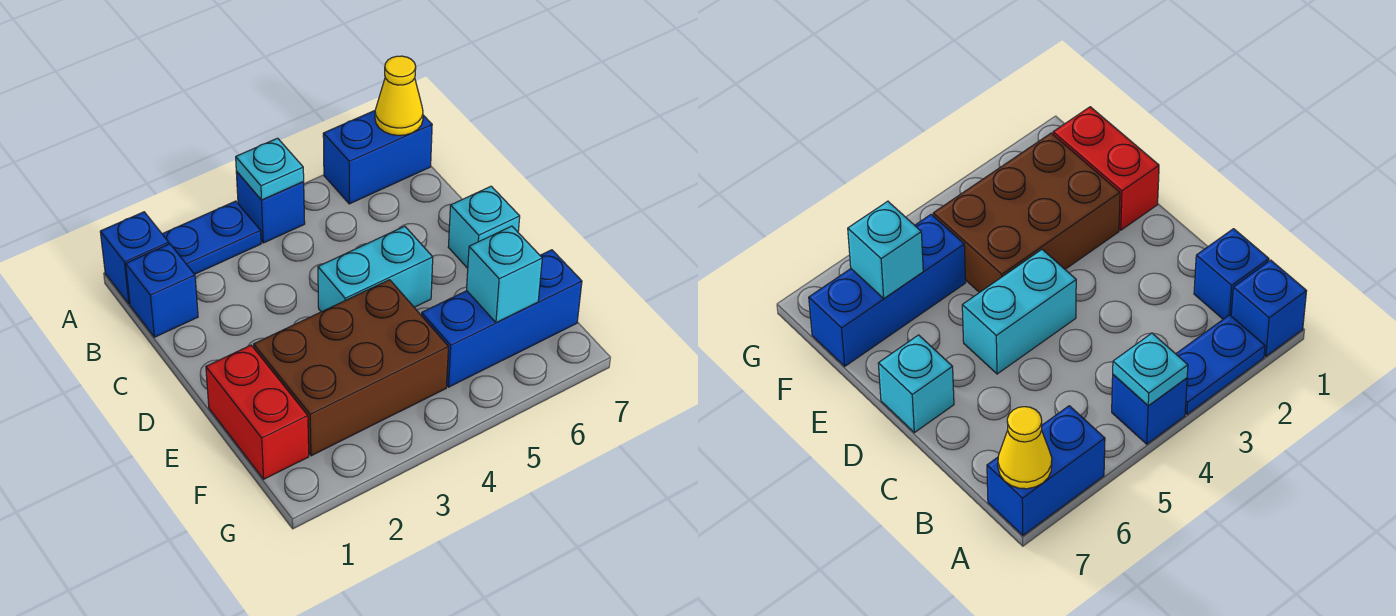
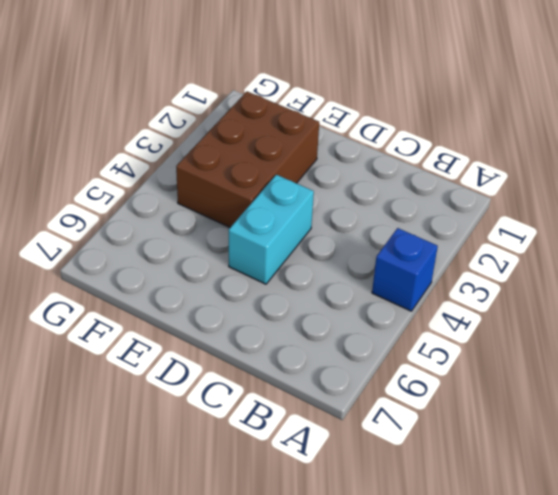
none -> blue 1x1 brick [100,212,169,304]
none -> blue 1x2 plate [163,201,261,274]
none -> blue 1x2 brick [323,111,432,204]

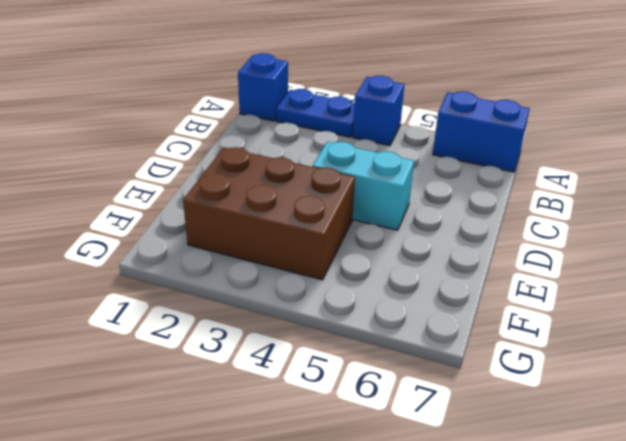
none -> blue 1x1 brick [126,244,198,337]
none -> cyan 1x1 brick [448,186,520,268]
none -> red 1x2 brick [206,345,309,479]

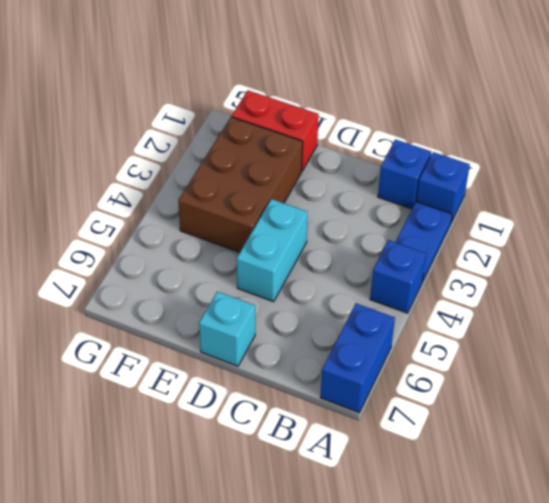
none -> blue 1x3 brick [421,250,582,387]
none -> cyan 1x1 plate [236,138,304,200]
none -> yellow 1x1 cone [375,56,423,135]

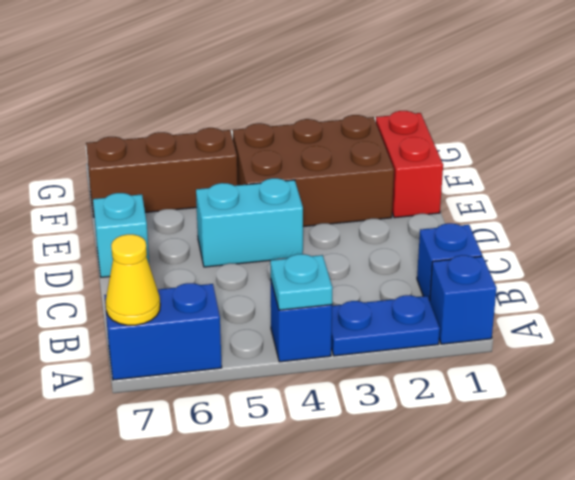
brown 1x3 brick [86,128,238,217] -> blue 1x3 brick [421,250,582,387]
none -> cyan 1x1 brick [467,226,542,323]

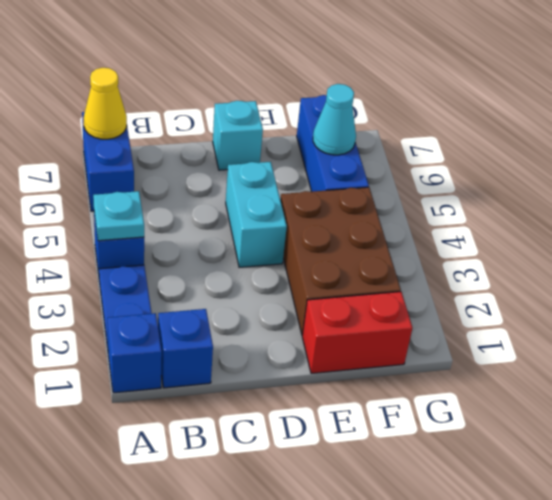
cyan 1x1 cone [313,84,356,155] -> cyan 1x1 brick [467,226,542,323]

